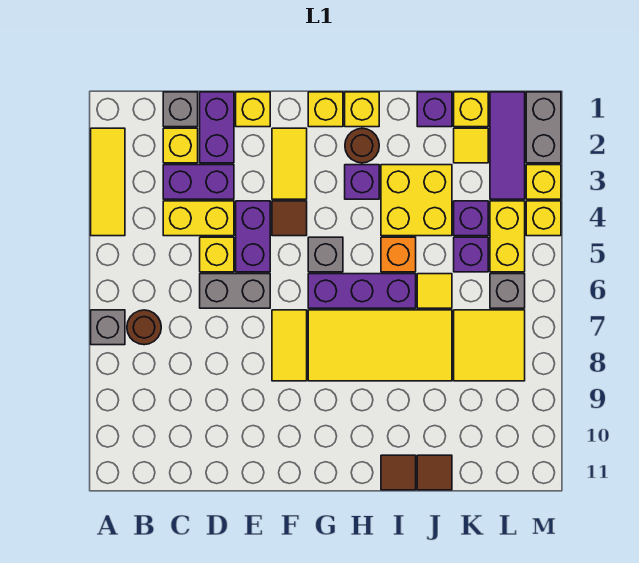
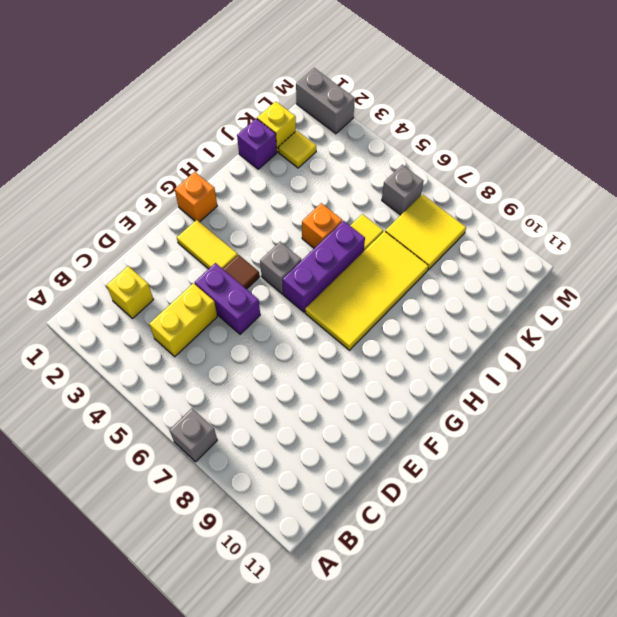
orange 1x1 brick [175,172,217,222] -> yellow 1x1 brick [308,92,343,127]
none -> yellow 1x3 tile [91,128,125,236]
none -> brown 1x1 round brick [127,310,161,345]
none -> grey 1x1 brick [163,92,198,127]
none -> purple 1x2 brick [163,165,234,199]

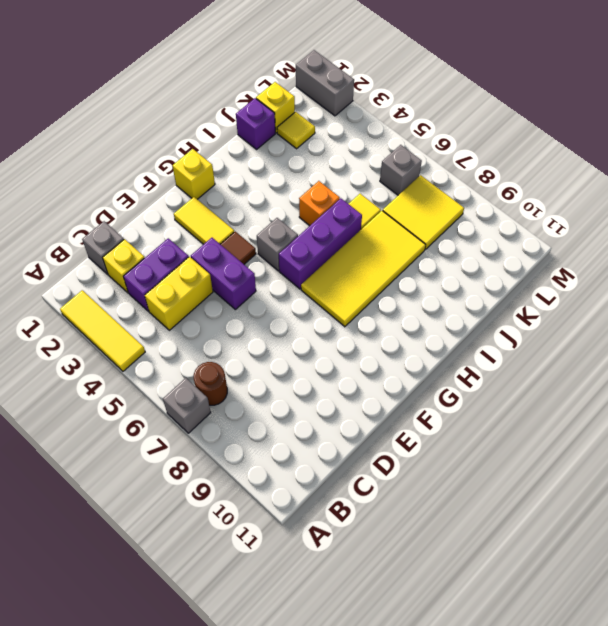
none -> purple 1x2 brick [200,92,234,163]
none -> yellow 1x1 brick [200,237,234,272]
none -> grey 1x2 brick [200,274,270,308]
none -> yellow 1x1 brick [236,92,270,127]

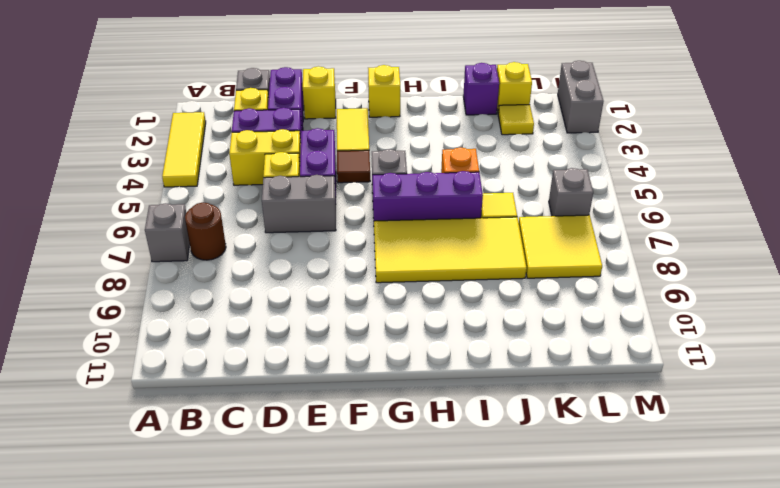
none -> yellow 1x2 tile [272,310,307,381]
none -> yellow 1x1 brick [345,92,379,127]
none -> brown 1x1 round brick [345,128,379,163]
none -> purple 1x1 brick [345,165,379,199]

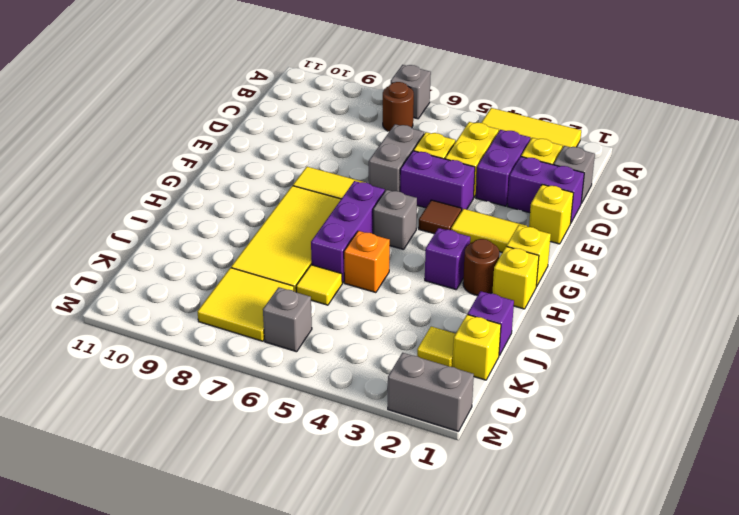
none -> yellow 2x2 brick [381,165,452,236]
none -> brown 1x1 tile [381,455,416,490]
none -> brown 1x1 tile [417,455,452,490]
none -> purple 1x1 brick [454,201,488,236]

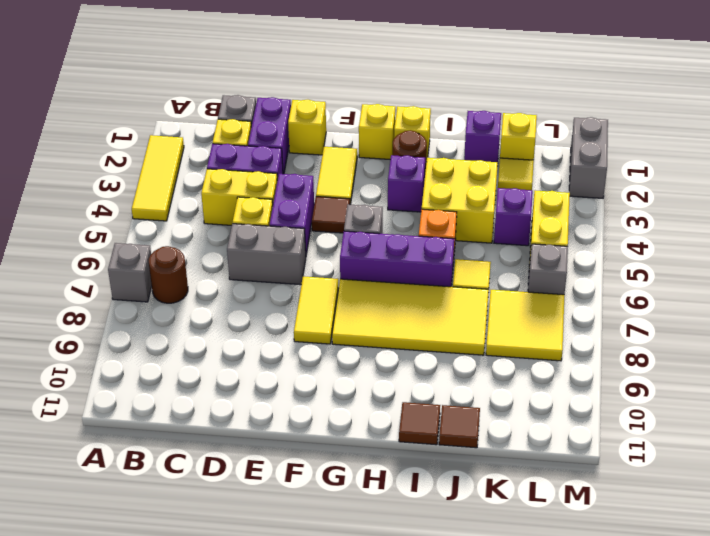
none -> purple 1x1 brick [454,237,488,272]
none -> purple 1x3 tile [490,92,525,199]
none -> yellow 1x1 brick [526,165,561,199]
none -> yellow 1x1 brick [526,201,561,236]

